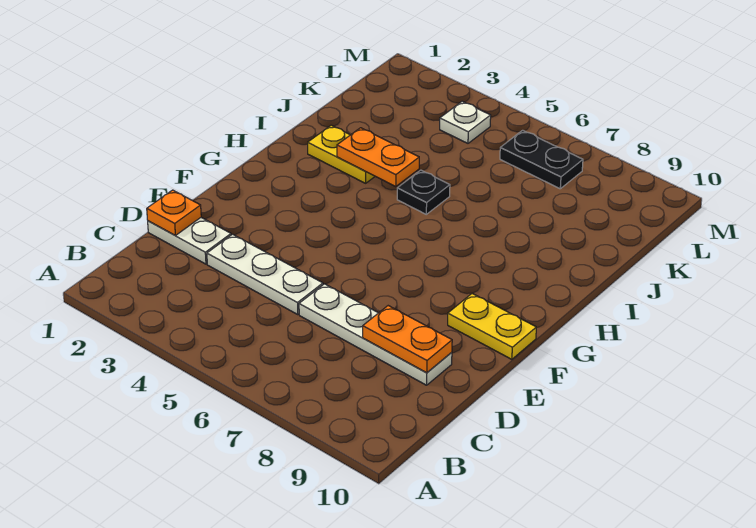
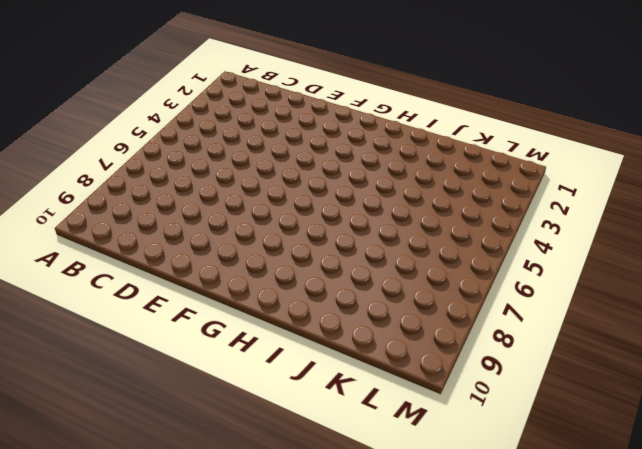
none -> white 1x2 plate [148,218,231,264]
none -> white 1x3 plate [207,234,323,314]

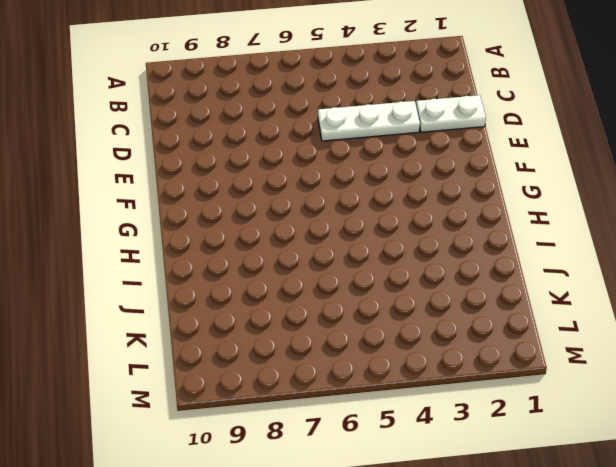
none -> white 1x4 plate [299,284,452,385]
none -> yellow 1x2 plate [448,293,536,359]

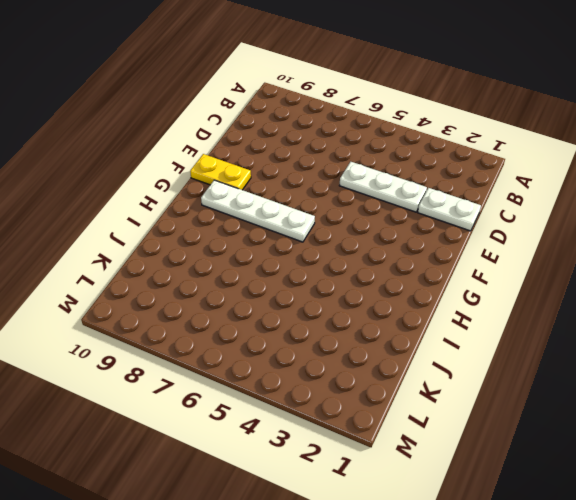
white 1x4 plate [201,180,315,242] -> white 1x4 plate moved to [299,284,452,385]
none -> yellow 1x2 plate [308,125,375,183]
none -> black 1x1 plate [397,170,450,214]

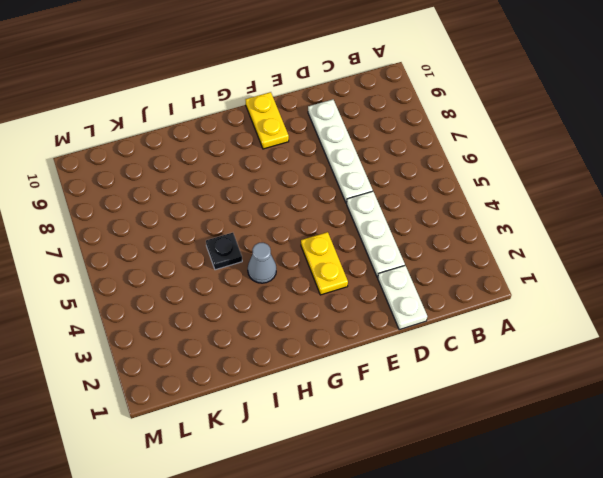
yellow 1x2 plate [301,232,348,295] -> yellow 1x2 plate moved to [308,125,375,183]
grey 1x1 cone [248,243,276,283] -> none
none -> white 1x1 plate [440,101,491,143]
none -> black 1x2 plate [500,130,583,189]

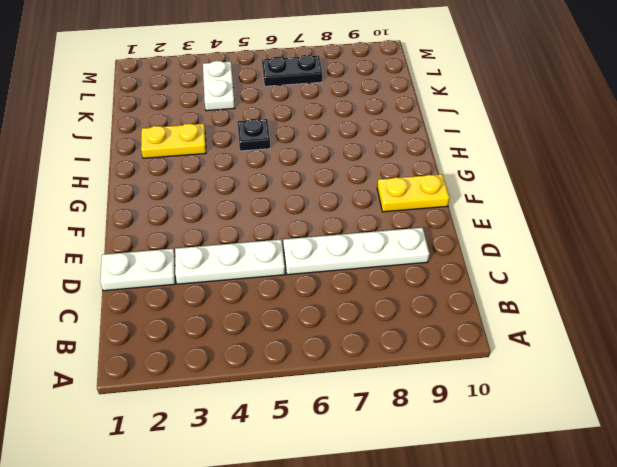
white 1x2 plate [203,61,235,111] -> white 1x1 plate [440,101,491,143]
none -> orange 1x1 plate [147,190,201,235]
none -> orange 1x2 plate [363,306,452,373]

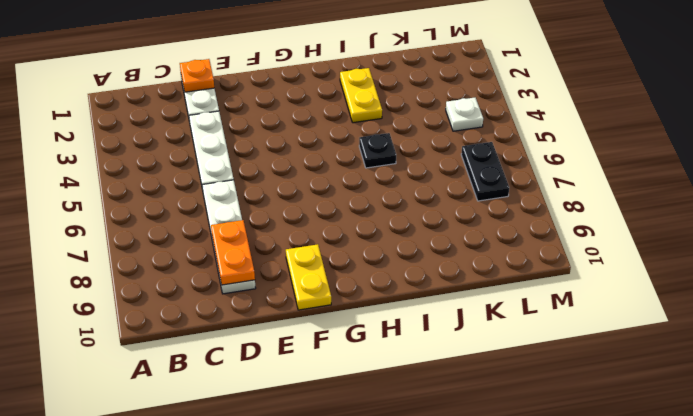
none -> orange 1x2 plate [337,128,419,187]

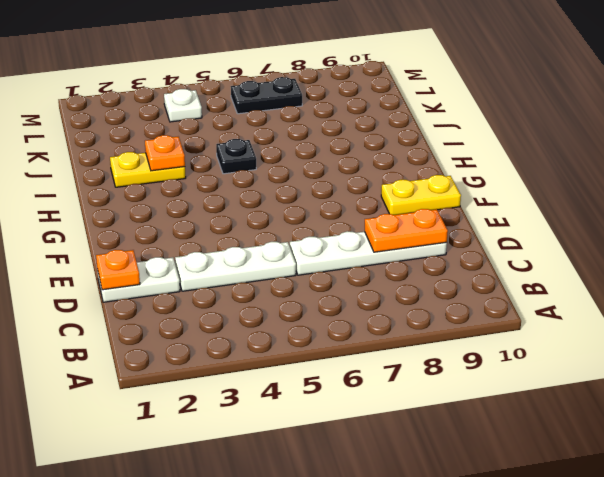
orange 1x1 plate [145,135,185,171] -> orange 1x2 plate [337,128,419,187]

